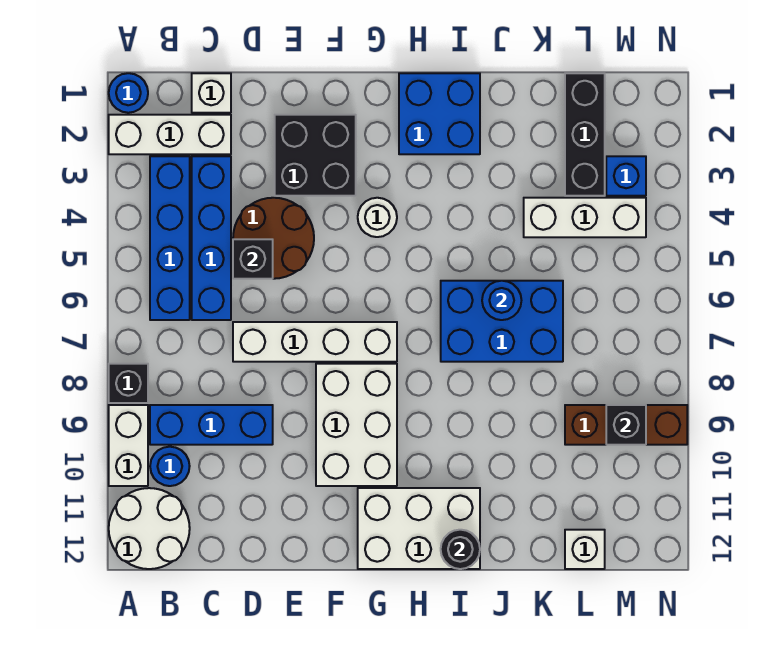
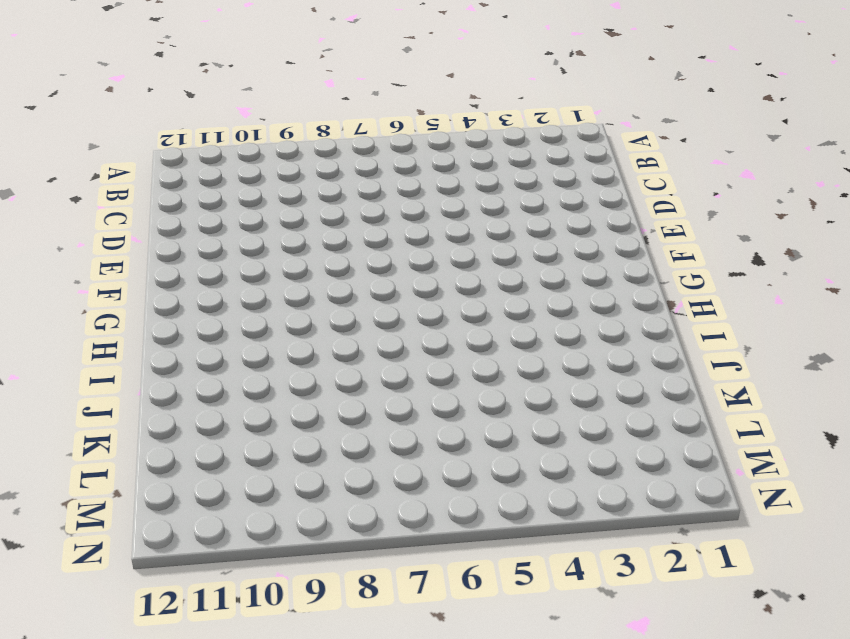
none -> blue 1x1 round brick [109,73,148,113]
none -> white 1x3 brick [109,115,231,154]
none -> black 1x1 brick [109,364,148,403]

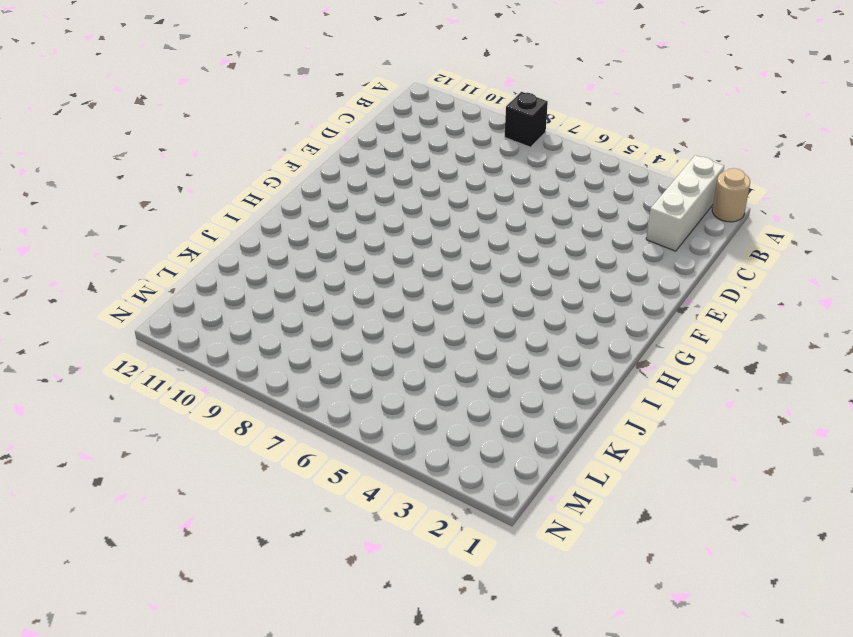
tan 1x1 round brick [712,168,750,222] -> blue 1x1 round brick [109,73,148,113]
none -> white 1x2 brick [109,405,148,486]
none -> white 2x2 round brick [109,488,190,569]
none -> blue 1x4 brick [150,156,190,320]

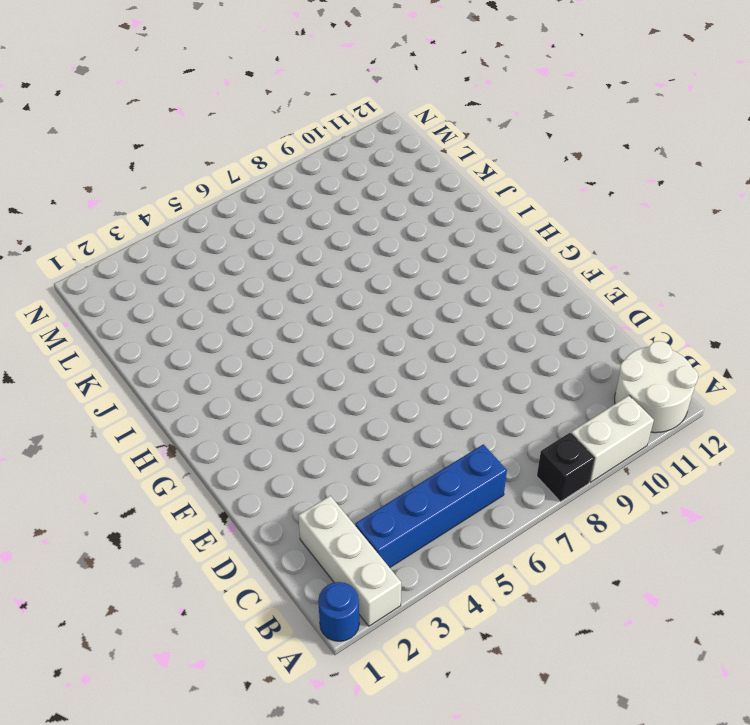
none -> blue 1x3 brick [150,405,273,445]
none -> blue 1x1 round brick [150,447,190,486]
none -> white 1x1 brick [192,73,231,113]

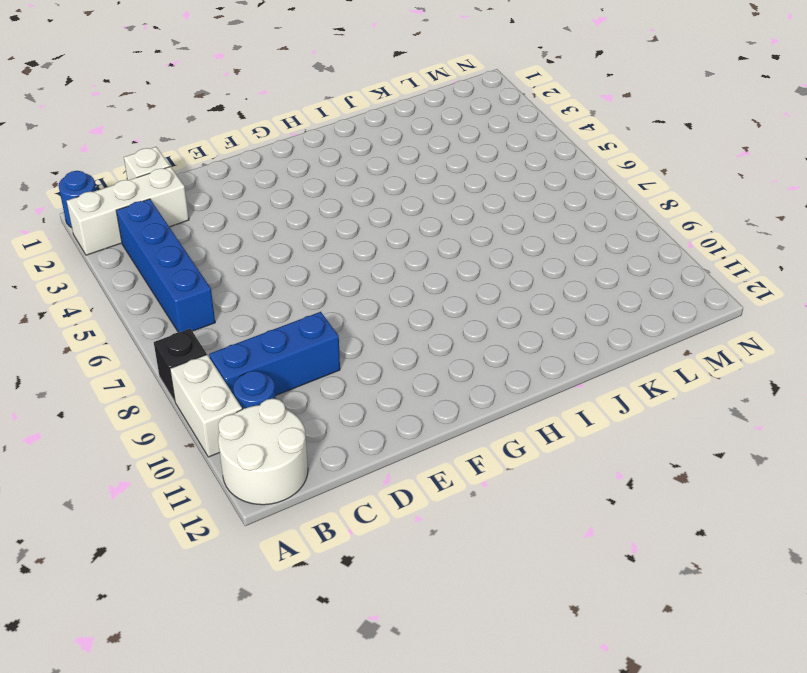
none -> blue 1x4 brick [192,156,231,320]
none -> brown 2x2 round brick [233,198,314,279]
none -> white 1x4 brick [233,322,397,362]

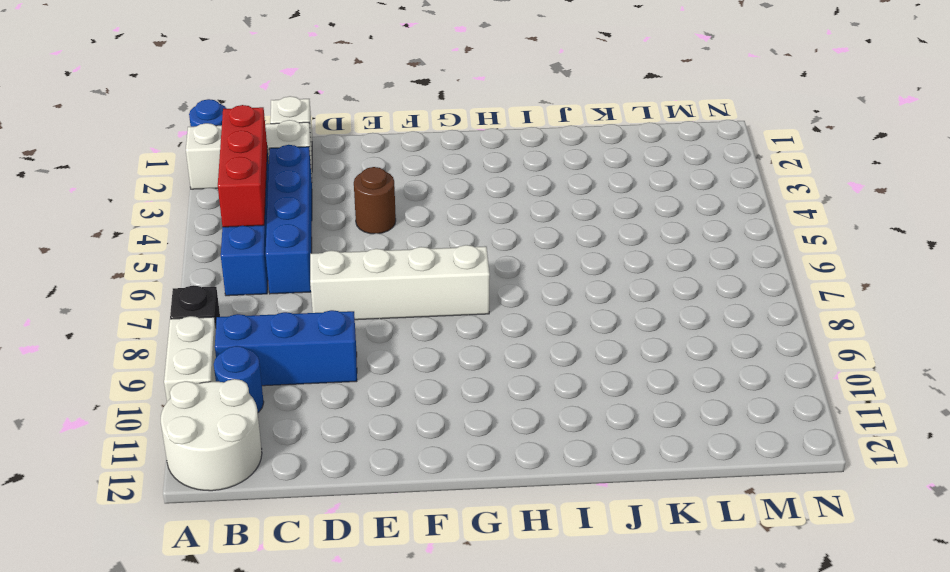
red 1x3 brick [218,105,267,227] -> none
brown 1x1 round brick [354,167,396,234] -> brown 2x2 round brick [233,198,314,279]
none -> black 2x2 brick [275,115,356,196]
none -> white 2x3 brick [316,364,397,486]
none -> white 1x1 round brick [358,198,397,237]

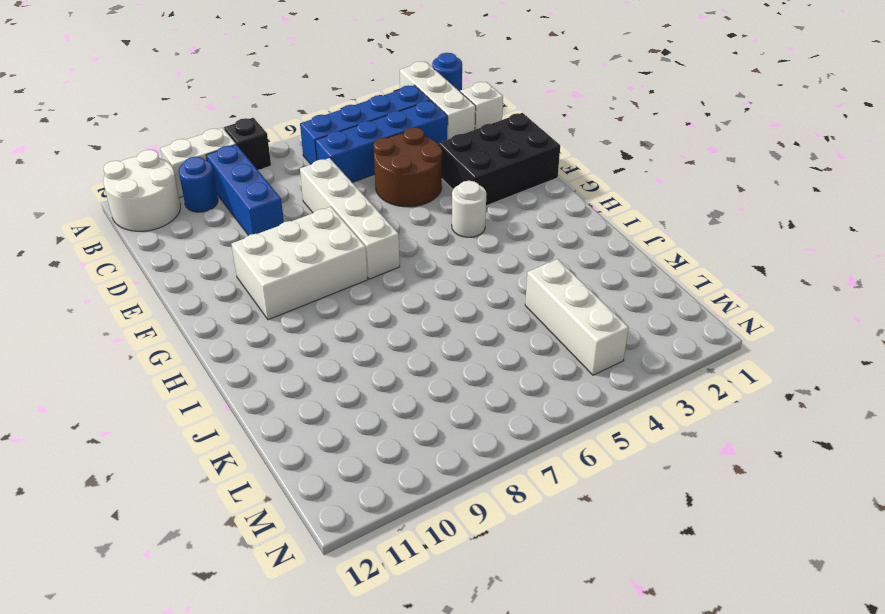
black 2x3 brick [439,113,560,206] -> black 2x2 brick [275,115,356,196]
none -> white 2x3 brick [358,488,480,569]
none -> blue 2x2 brick [399,73,480,154]
none -> blue 2x3 brick [441,281,563,362]

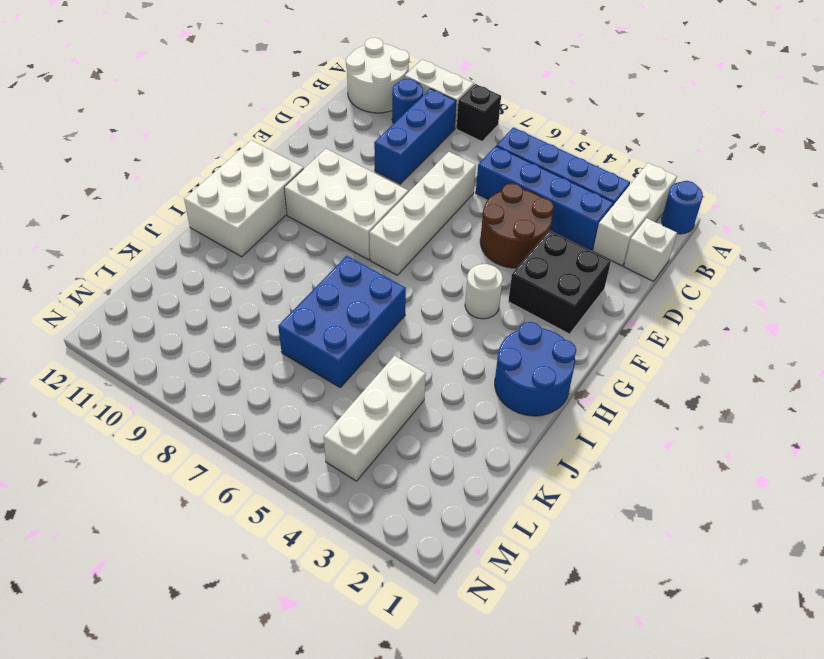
blue 2x2 round brick [495,322,576,416] -> blue 2x2 brick [399,73,480,154]
none -> black 1x3 brick [565,73,605,196]
none -> brown 1x3 brick [565,405,687,445]
none -> white 1x1 brick [565,530,605,569]

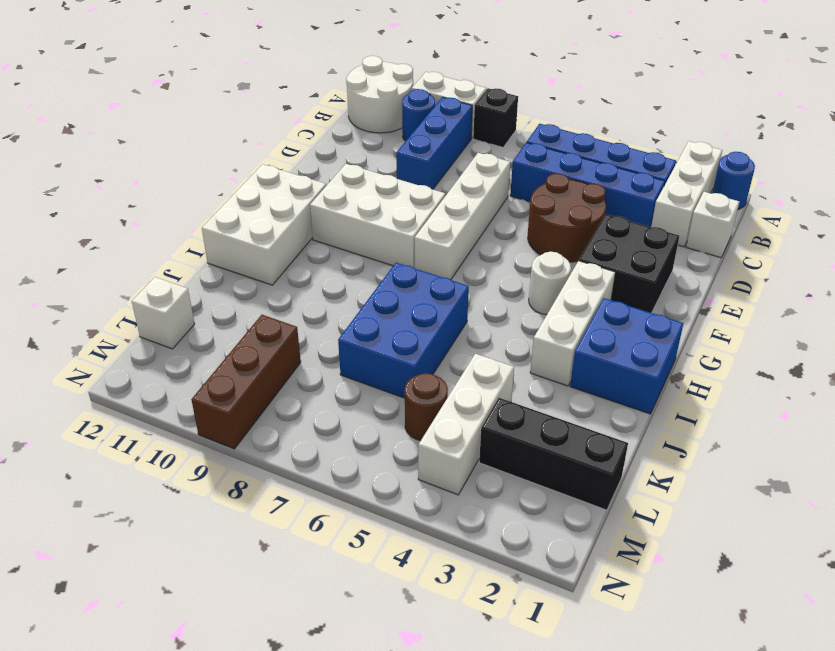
white 1x3 brick [530,261,615,386] -> none
brown 1x1 round brick [405,373,448,441] -> none
none -> blue 1x1 brick [606,156,646,196]
none -> black 1x1 brick [233,239,273,279]
none -> black 1x1 round brick [441,530,480,569]

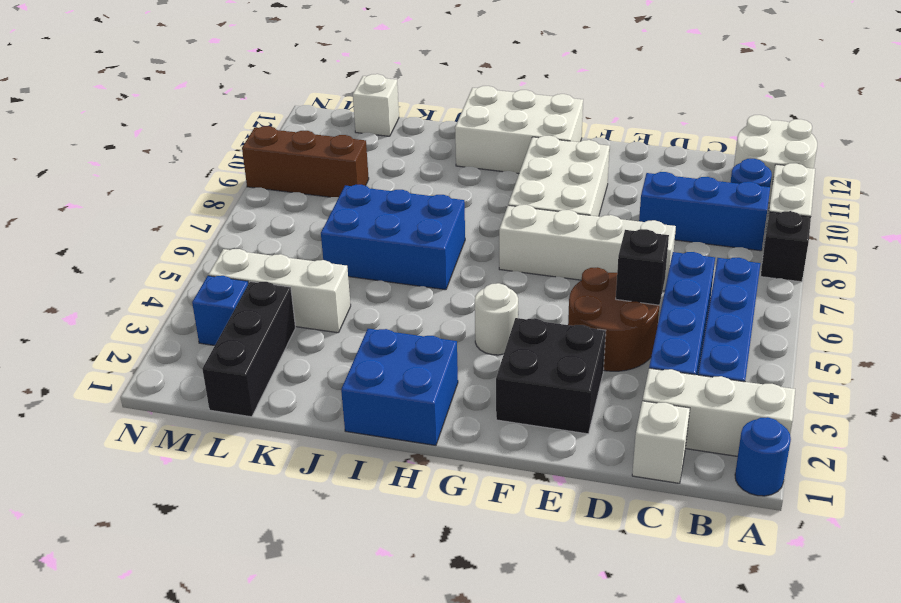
none -> black 1x1 round brick [441,530,480,569]
none -> blue 1x1 round brick [482,281,521,320]
none -> black 1x1 brick [606,405,646,445]

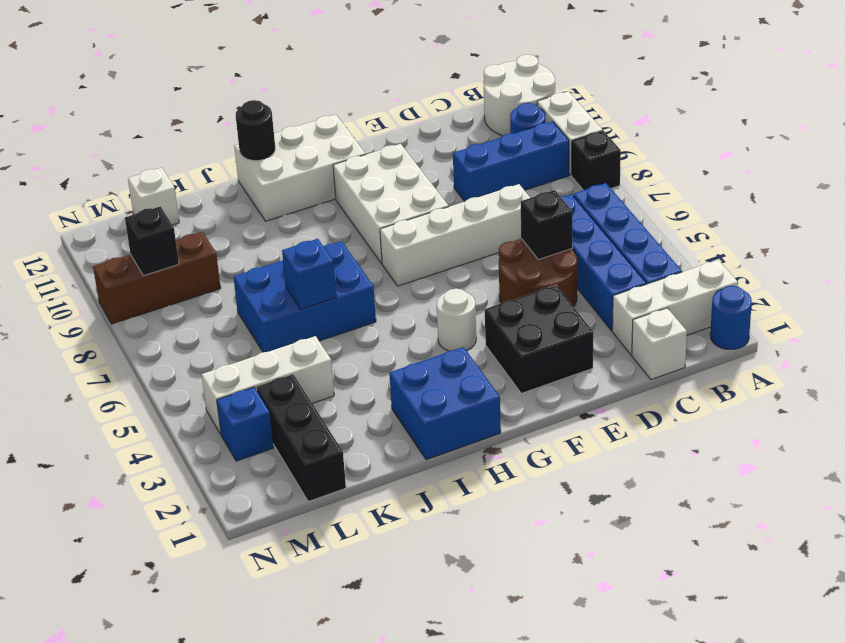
blue 1x1 brick [282,239,336,309] -> blue 1x1 round brick [482,281,521,320]

